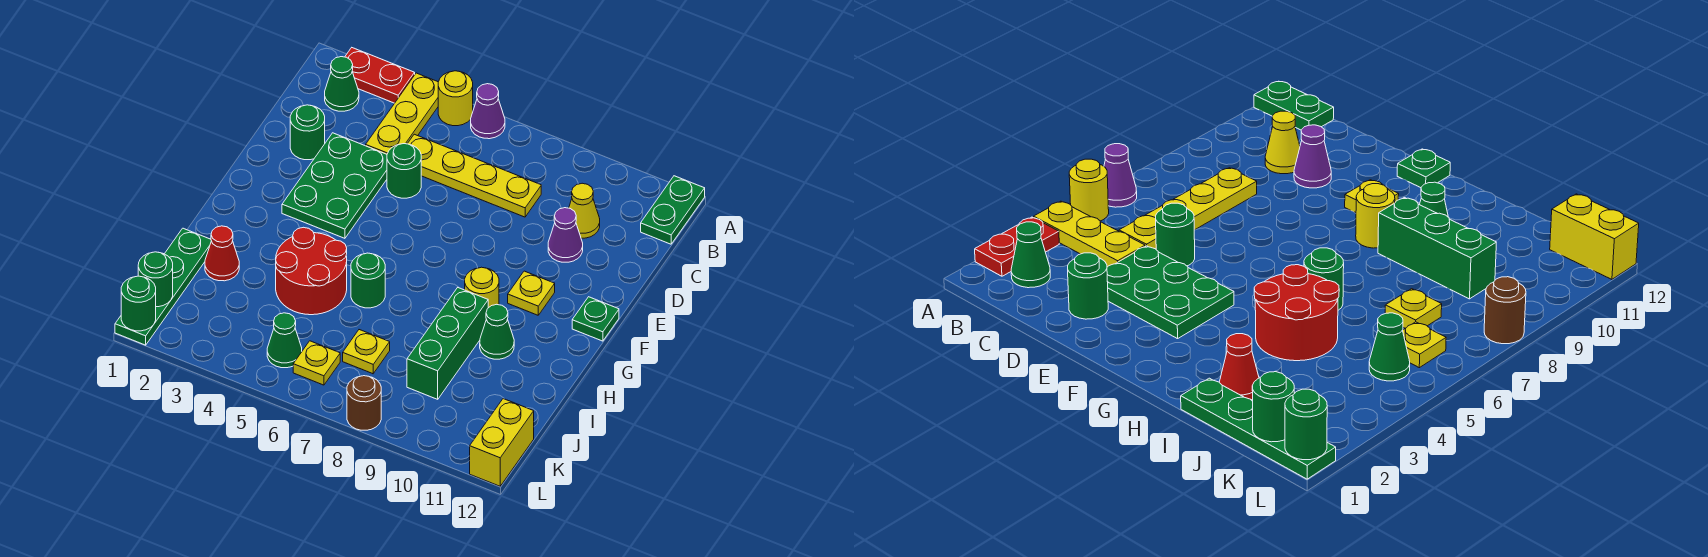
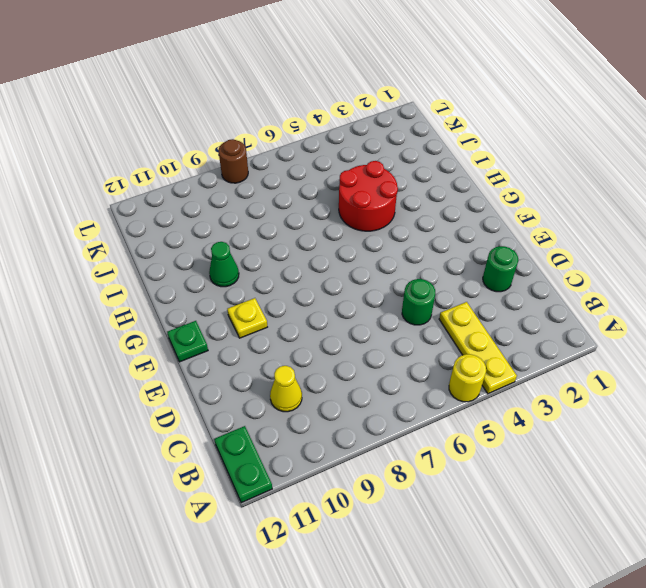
none -> red 1x2 plate [345,48,415,103]
none -> purple 1x1 cone [471,84,505,139]
none -> green 1x1 cone [325,57,359,111]

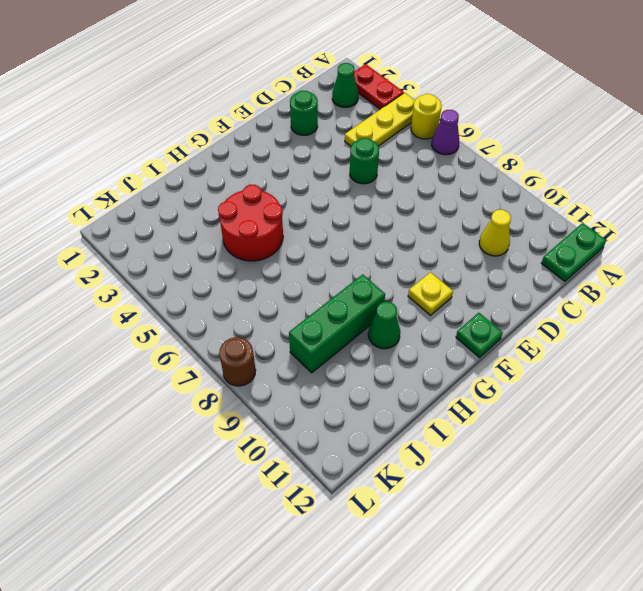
none -> yellow 1x4 plate [408,134,541,217]
none -> green 2x3 plate [282,133,387,238]
none -> purple 1x1 cone [548,208,583,262]

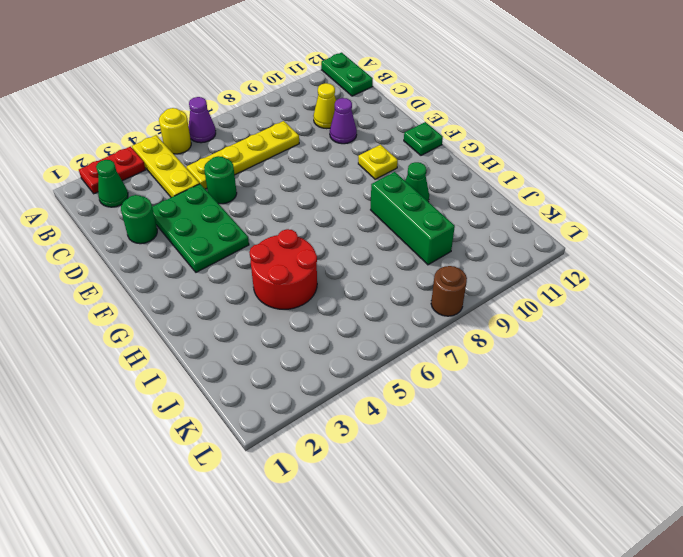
none -> yellow 1x1 round brick [465,267,499,308]
none -> green 1x1 round brick [351,253,385,308]
none -> green 1x4 plate [115,228,211,345]

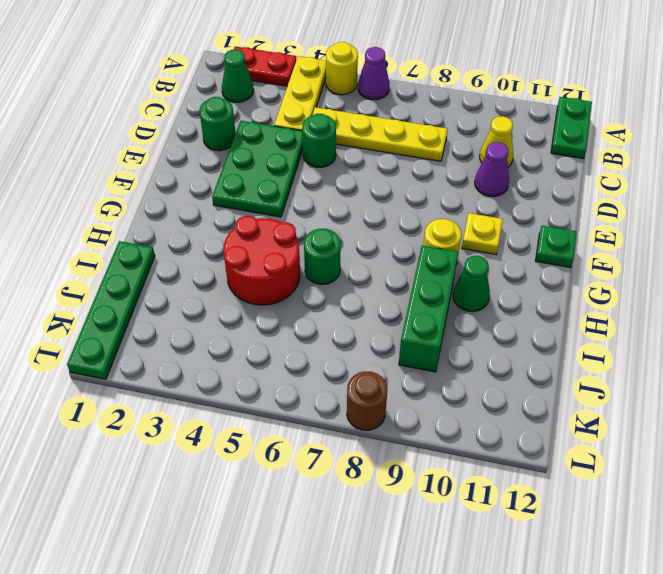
none -> red 1x1 cone [205,226,239,281]
none -> yellow 1x1 plate [343,330,390,374]
none -> green 1x1 cone [267,313,302,368]

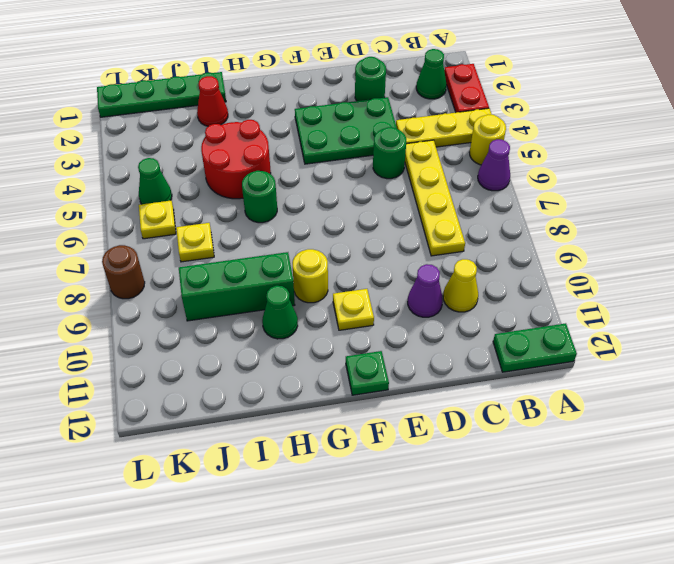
none -> yellow 1x2 brick [470,399,534,486]
none -> green 1x1 round brick [138,252,173,307]
none -> green 1x1 round brick [121,276,156,331]

